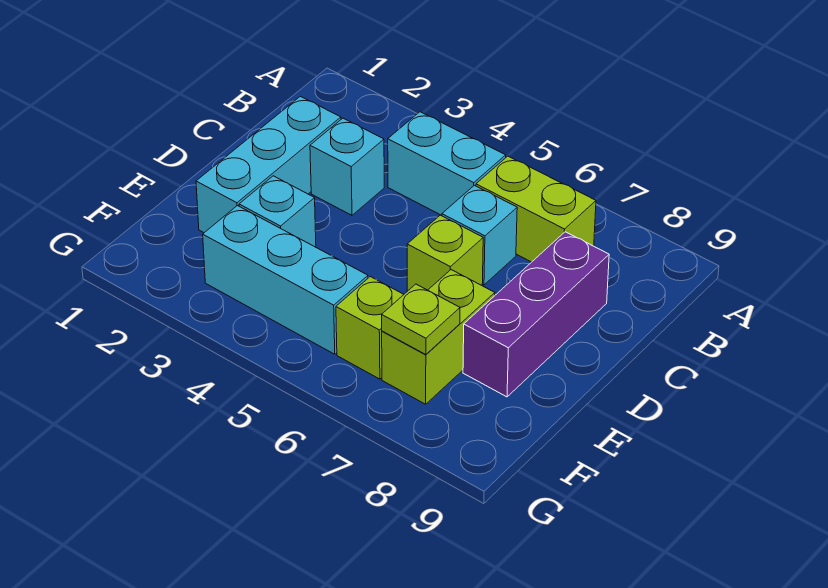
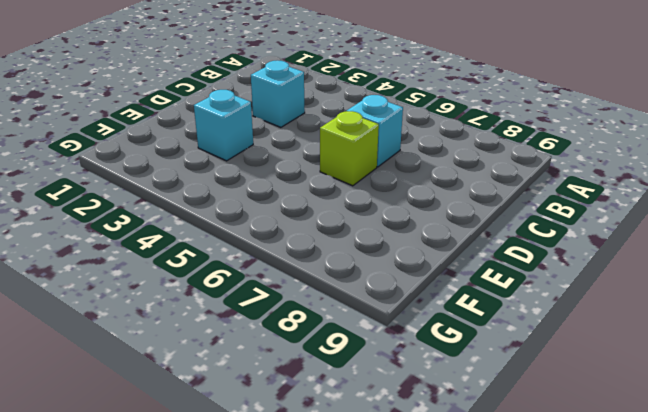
none -> cyan 1x2 brick [388,112,506,216]
none -> lime 1x2 brick [476,156,596,262]
none -> cyan 1x3 brick [196,96,341,233]

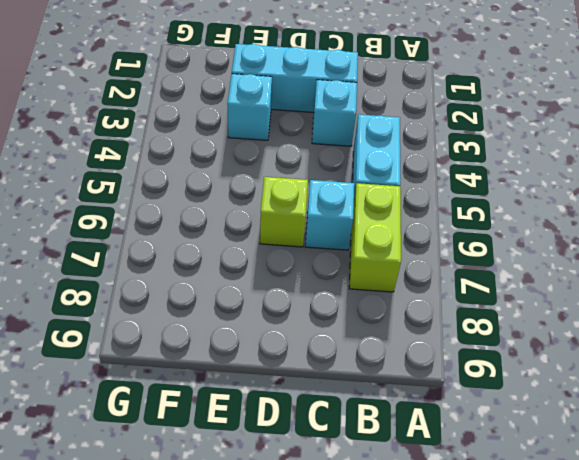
none -> purple 1x3 brick [463,232,609,397]
none -> lime 1x2 brick [382,270,495,404]
none -> cyan 1x3 brick [203,206,368,354]

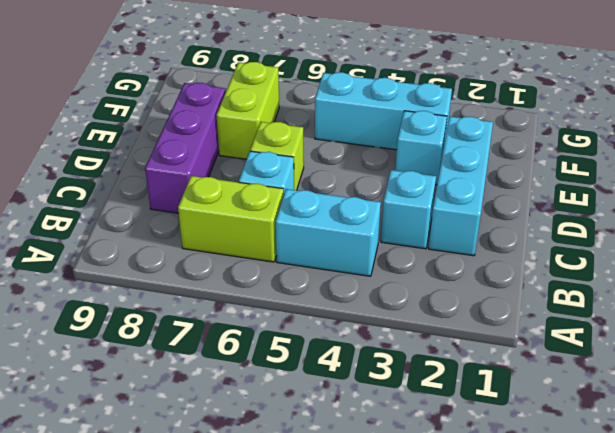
none -> lime 1x1 brick [336,277,404,379]
none -> lime 1x1 plate [382,284,460,355]

